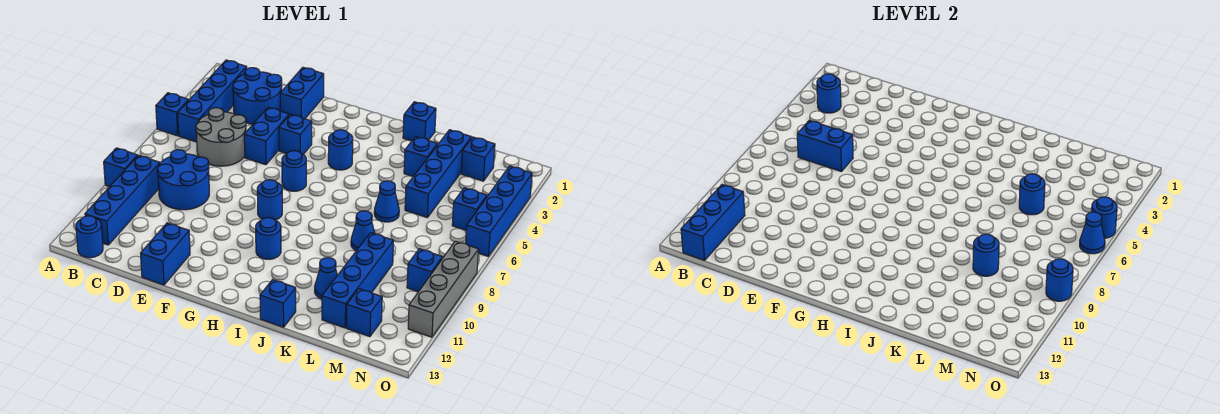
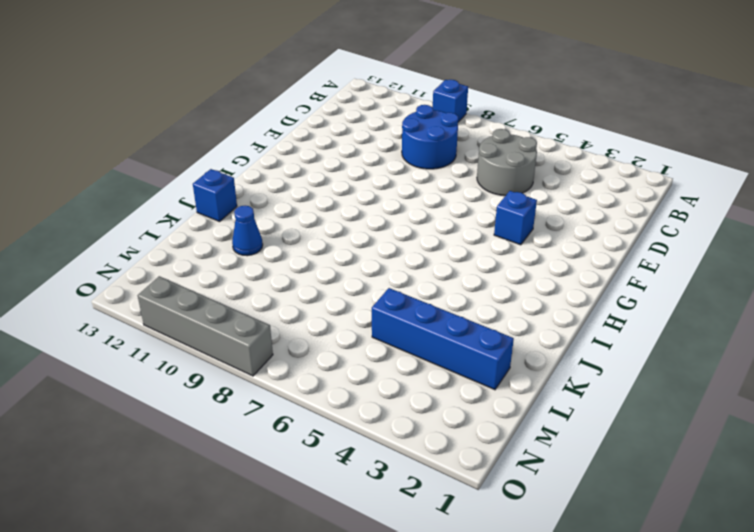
none -> blue 1x1 brick [156,93,189,136]
none -> blue 1x4 brick [178,60,247,142]
none -> blue 1x4 brick [85,155,160,245]
none -> blue 1x1 round brick [76,216,103,258]

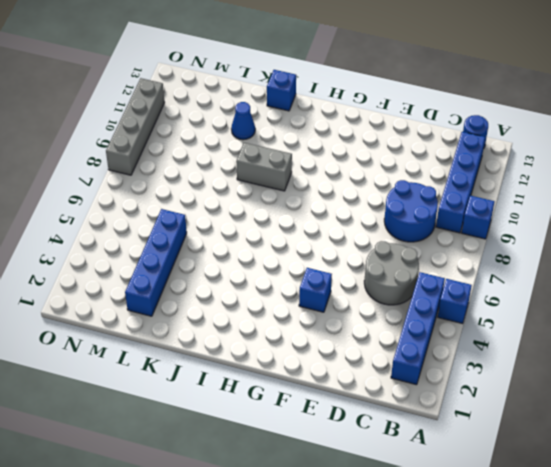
grey 1x2 brick [236,143,292,191] -> none
none -> blue 2x2 round brick [233,68,282,124]
none -> blue 1x2 brick [280,67,324,119]
none -> blue 1x2 brick [244,107,289,165]
none -> blue 1x2 brick [141,223,190,285]

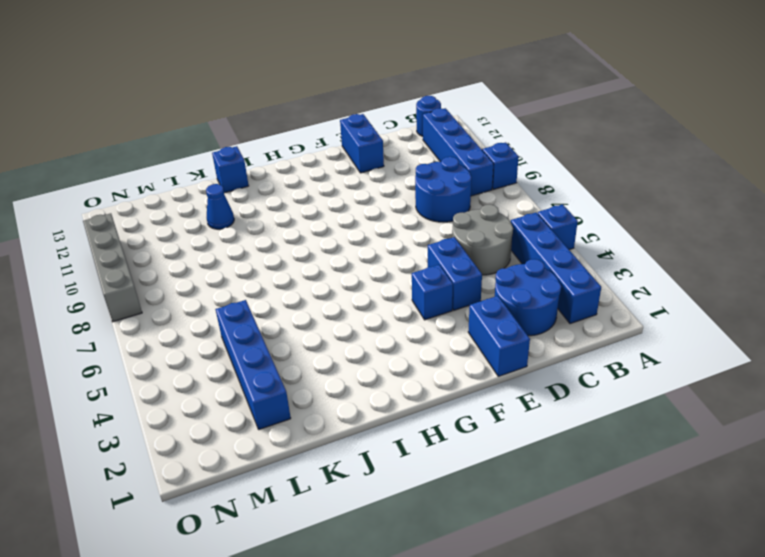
none -> blue 1x1 round brick [282,151,306,191]
none -> blue 1x1 round brick [257,180,282,220]
none -> blue 1x1 round brick [328,130,353,170]
none -> blue 1x1 round brick [256,218,281,259]

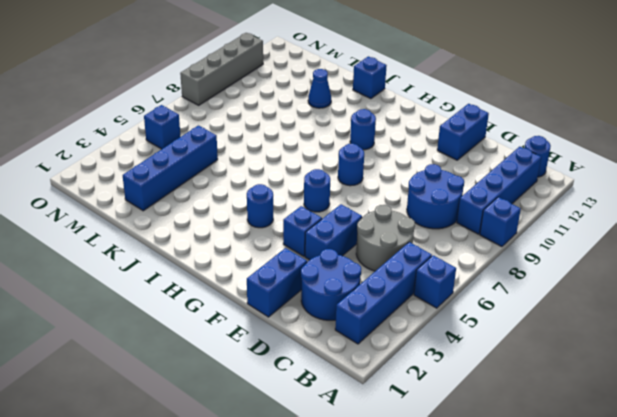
none -> blue 1x1 brick [403,102,436,141]
none -> blue 1x1 brick [404,137,437,176]
none -> blue 1x1 cone [374,181,399,222]
none -> blue 1x1 cone [351,211,375,251]

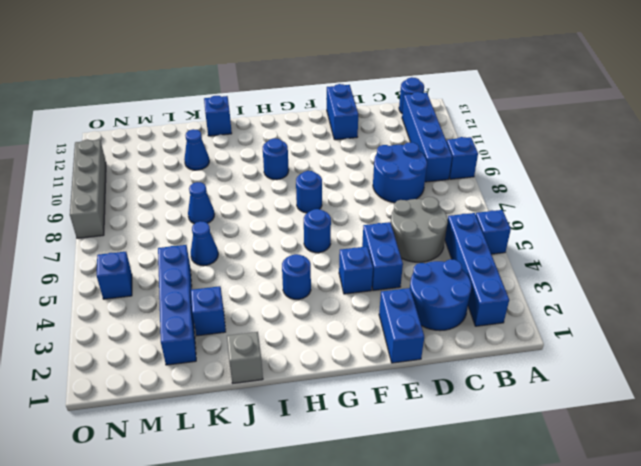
grey 1x1 brick [227,332,263,383] -> blue 1x1 brick [403,102,436,141]
none -> blue 1x4 brick [322,233,394,328]
none -> blue 1x1 brick [461,137,495,181]
none -> blue 1x1 brick [346,289,382,337]
none -> blue 1x1 brick [407,249,442,292]

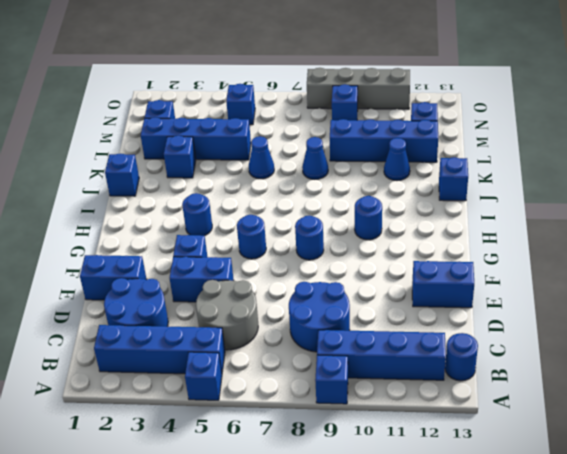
none -> blue 1x4 brick [466,166,532,257]
none -> blue 1x1 round brick [817,74,841,113]
none -> blue 1x3 brick [681,185,745,260]
none -> blue 1x2 brick [797,120,853,172]

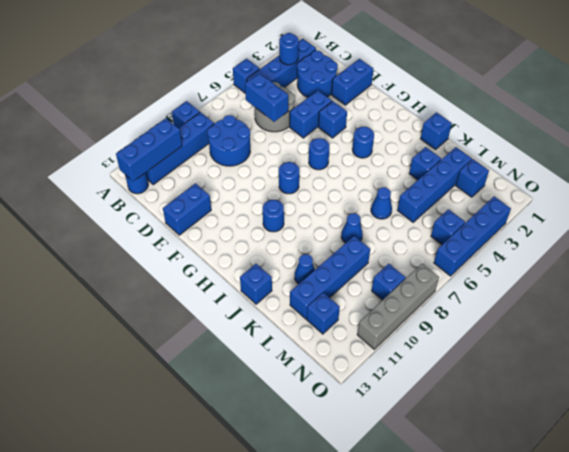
none -> blue 1x1 round brick [1019,174,1045,215]
none -> blue 1x1 round brick [973,234,999,276]
none -> blue 1x1 round brick [1092,197,1117,238]
none -> blue 1x1 cone [1080,212,1105,254]

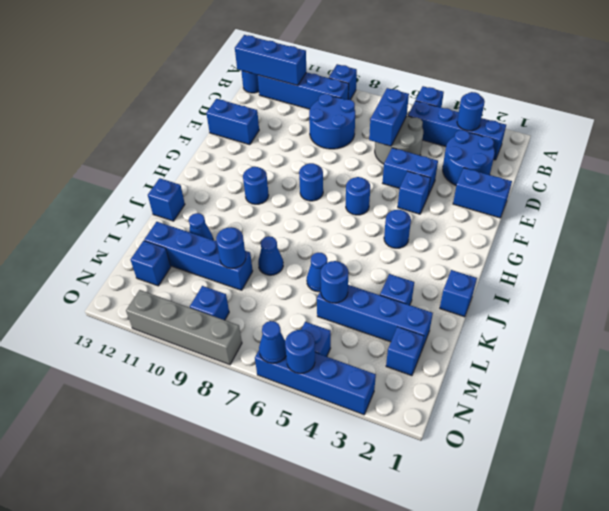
none -> blue 1x1 round brick [1046,259,1073,301]

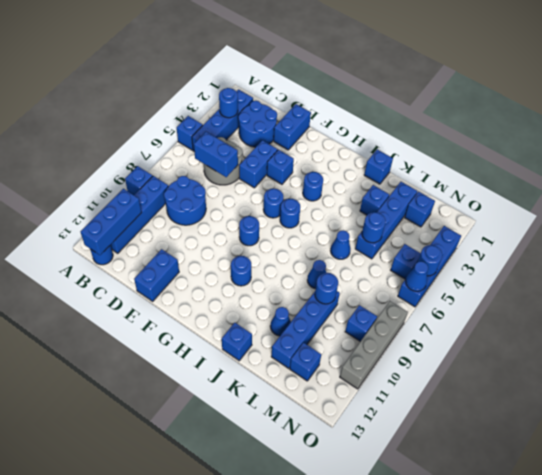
blue 1x1 round brick [280,199,300,228] -> blue 1x1 round brick moved to [1046,259,1073,301]

